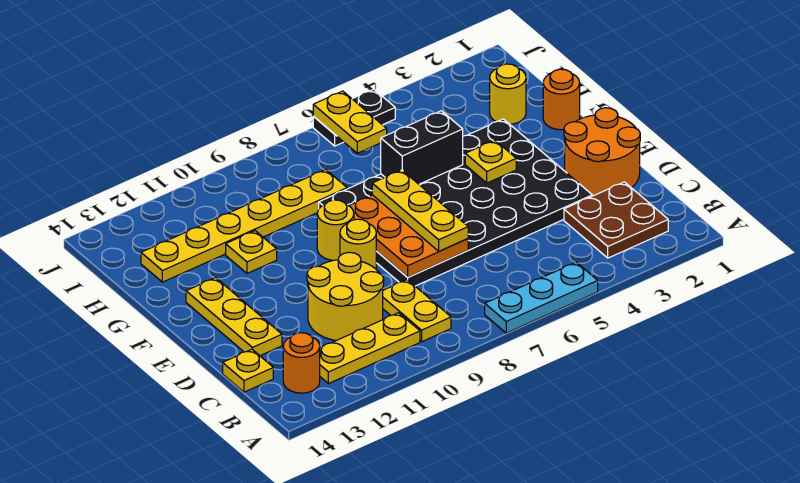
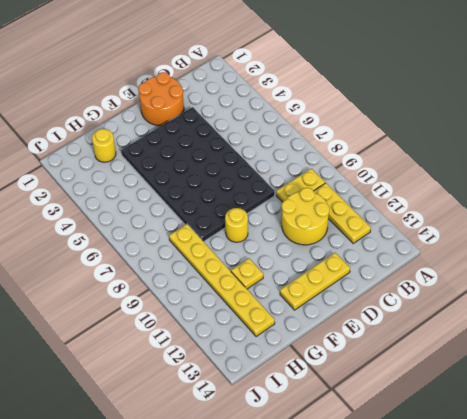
none -> cyan 1x3 plate [485,262,598,333]
none -> brown 2x2 plate [564,182,668,258]
none -> orange 1x1 round brick [283,333,320,393]

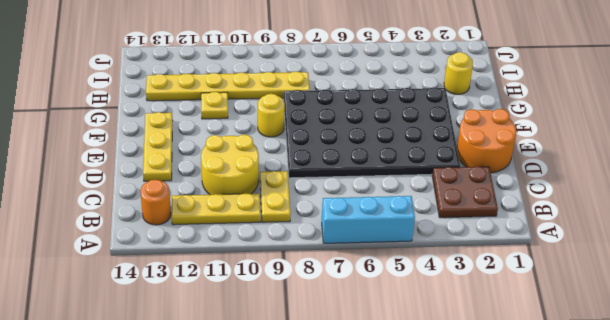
cyan 1x3 brick [322,196,415,243] -> cyan 1x3 plate [485,262,598,333]
none -> yellow 1x1 plate [223,349,273,392]
none -> yellow 1x1 round brick [340,219,376,269]
none -> orange 1x1 round brick [543,69,580,130]

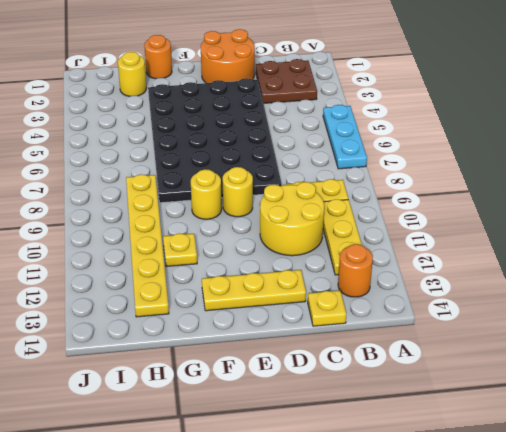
none -> black 1x2 plate [313,89,395,146]
none -> orange 2x3 plate [349,195,468,277]
none -> yellow 1x1 plate [465,140,516,183]

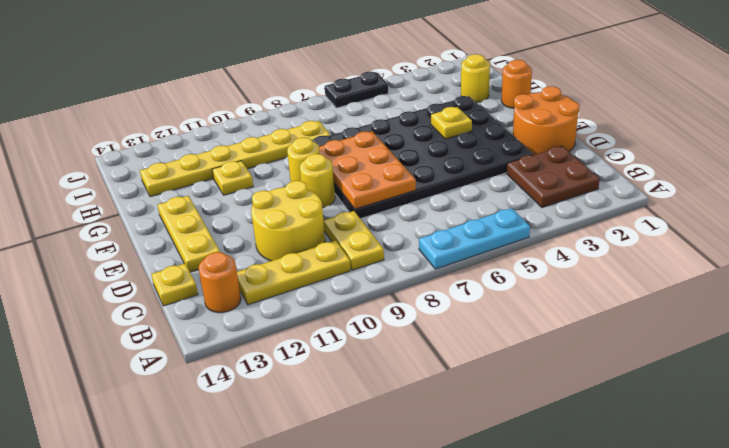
none -> black 1x2 brick [381,111,463,184]
none -> yellow 1x2 plate [313,91,387,153]
none -> yellow 1x3 plate [372,170,468,251]

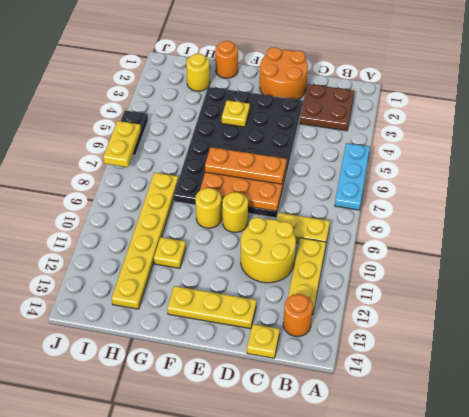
orange 1x3 plate [205,147,287,184] -> yellow 1x3 plate [372,170,468,251]
yellow 1x2 plate [103,121,141,167] -> yellow 1x2 plate turned to [313,91,387,153]
none -> black 1x2 brick [381,111,463,184]

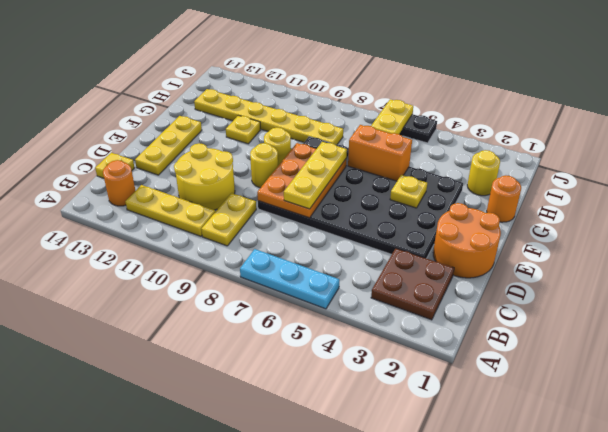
orange 1x2 brick [348,125,412,181] -> black 1x2 brick [381,111,463,184]

